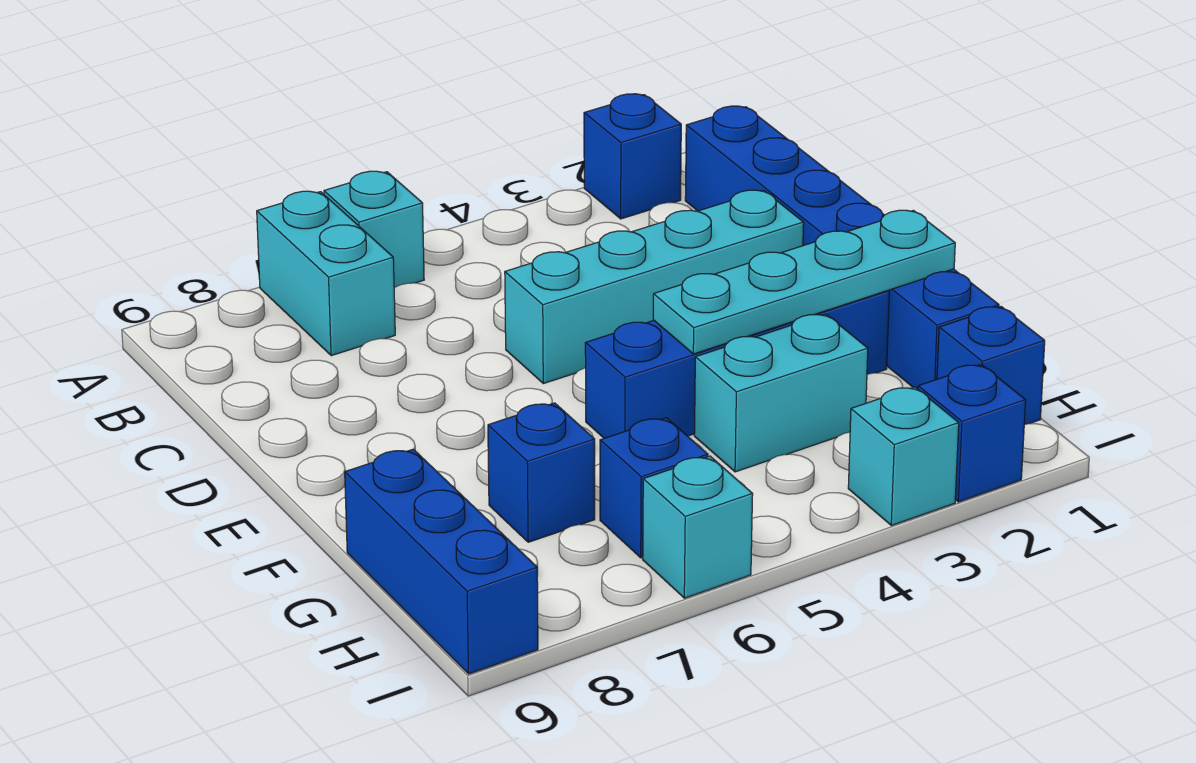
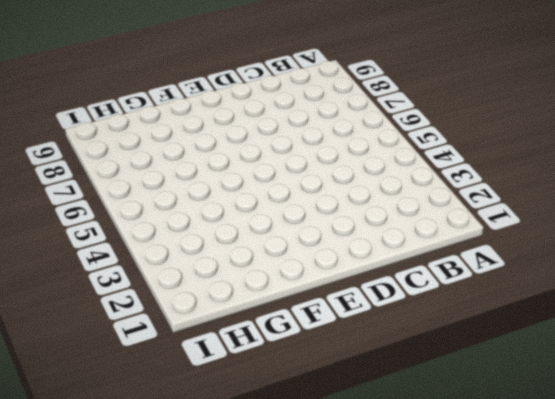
none -> blue 1x1 brick [584,94,681,219]
none -> cyan 1x1 brick [324,171,424,288]
none -> cyan 1x2 brick [257,191,395,356]

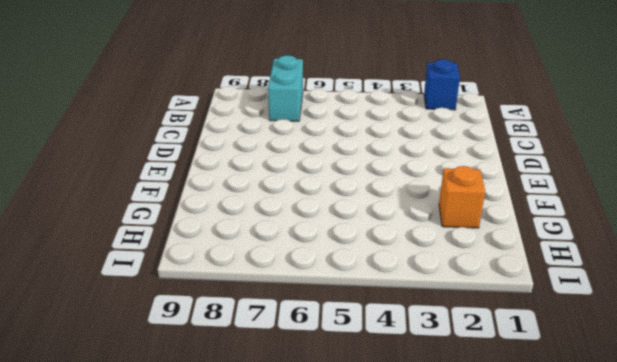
orange 1x1 brick [439,166,485,228] -> none
none -> cyan 1x1 brick [324,171,424,288]
none -> blue 1x6 brick [685,106,999,389]
none -> cyan 1x4 brick [505,190,804,384]

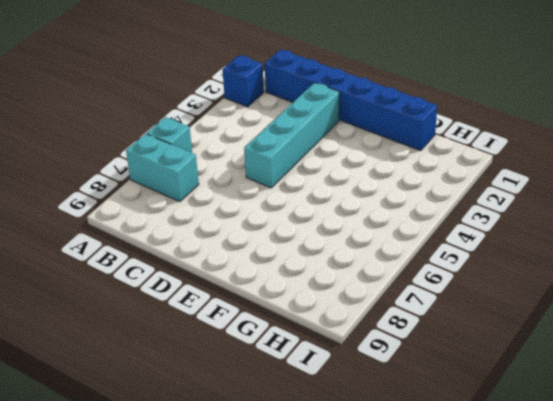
none -> blue 1x4 brick [585,290,889,438]
none -> cyan 1x2 brick [694,314,868,472]
none -> blue 1x1 brick [488,403,595,542]

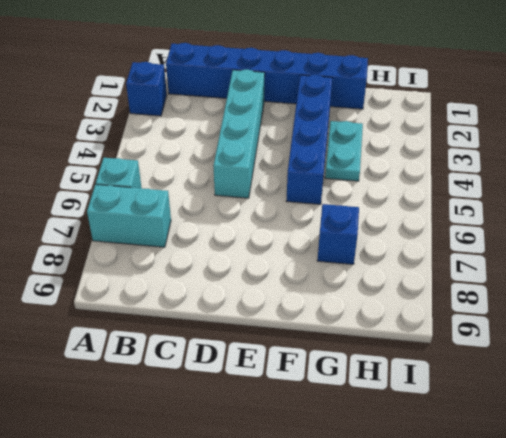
cyan 1x2 plate [325,121,363,181] -> cyan 1x2 brick [694,314,868,472]
none -> blue 1x3 brick [345,449,538,674]
none -> blue 1x1 brick [937,307,1045,425]
none -> blue 1x1 brick [600,418,708,558]

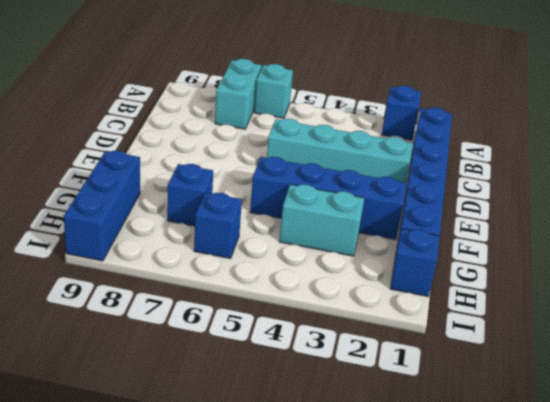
none -> blue 1x1 brick [918,364,1026,502]
none -> cyan 1x1 brick [848,387,959,525]
none -> cyan 1x1 brick [643,456,753,598]

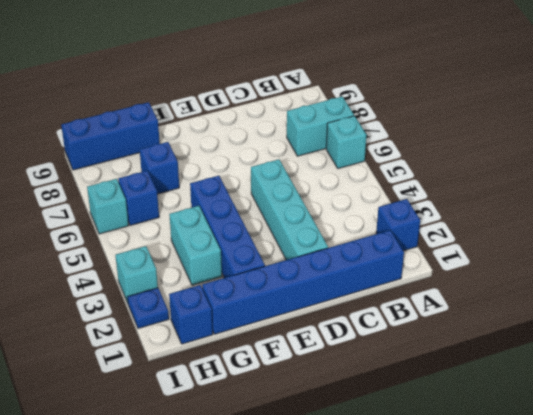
blue 1x1 plate [127,288,169,328] -> blue 1x1 brick [918,364,1026,502]
none -> cyan 1x4 plate [653,210,955,354]

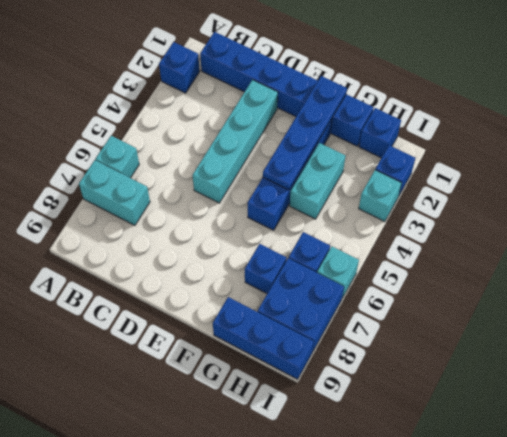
blue 1x4 plate [263,76,347,190] -> cyan 1x4 plate [653,210,955,354]
blue 2x2 brick [258,258,344,352] -> none

